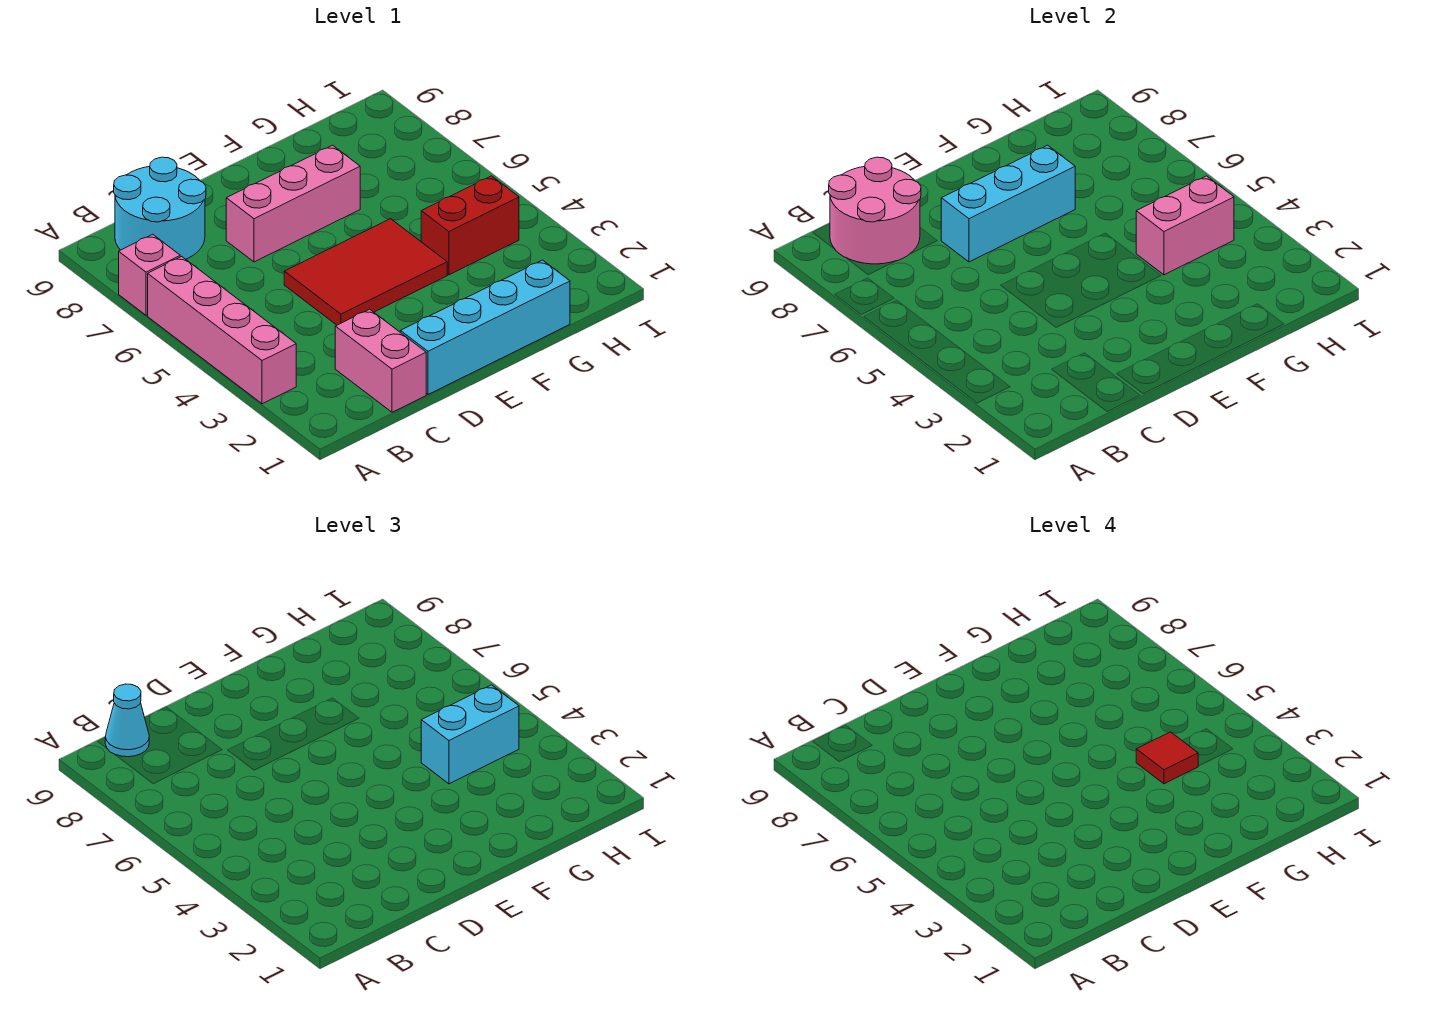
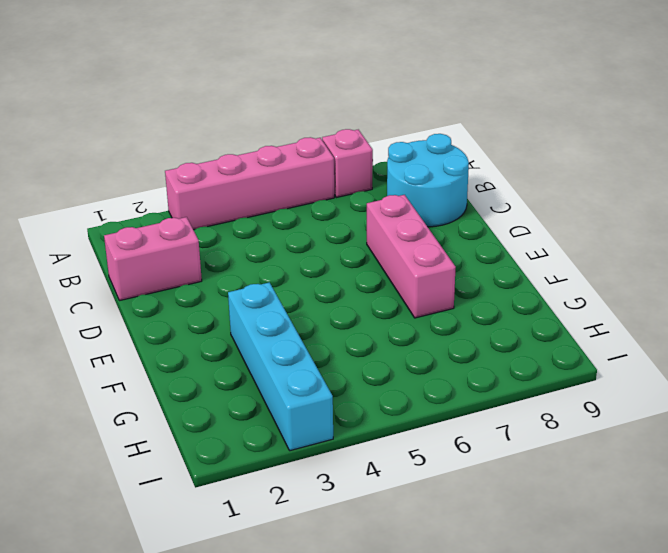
cyan 1x4 brick [228,282,333,451] -> cyan 1x4 brick moved to [400,260,570,394]
none -> red 2x3 tile [284,219,447,325]
none -> red 1x2 brick [421,176,519,275]
none -> pink 2x2 round brick [829,157,921,264]

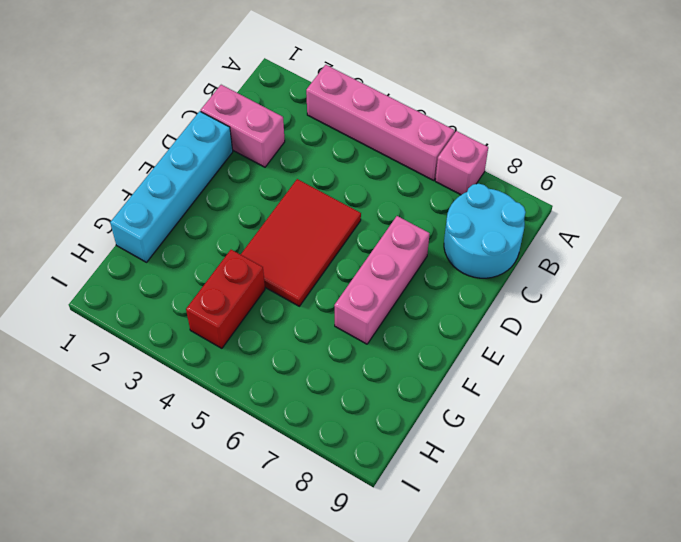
none -> pink 2x2 round brick [829,157,921,264]
none -> cyan 1x3 brick [941,145,1075,262]
none -> pink 1x2 brick [1136,176,1234,275]

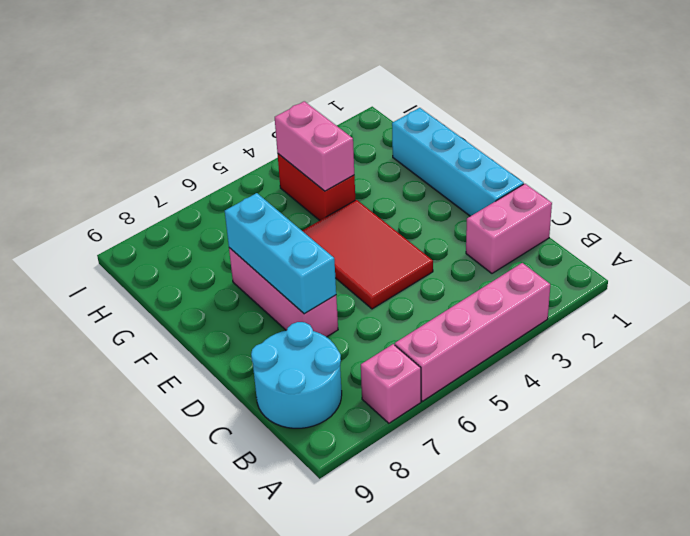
none -> pink 2x2 round brick [829,157,921,264]
none -> cyan 1x1 cone [105,684,149,757]
none -> cyan 1x2 brick [421,685,519,784]

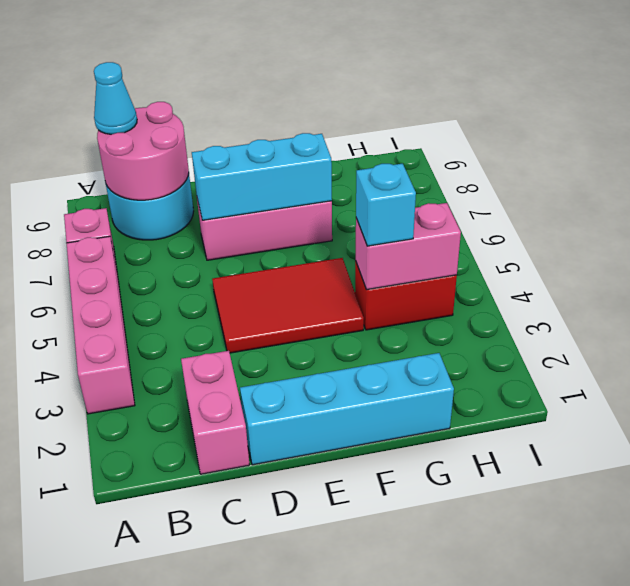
cyan 1x1 brick [356,164,416,246] -> cyan 1x2 brick [421,685,519,784]
none -> red 1x1 tile [1136,732,1198,784]

